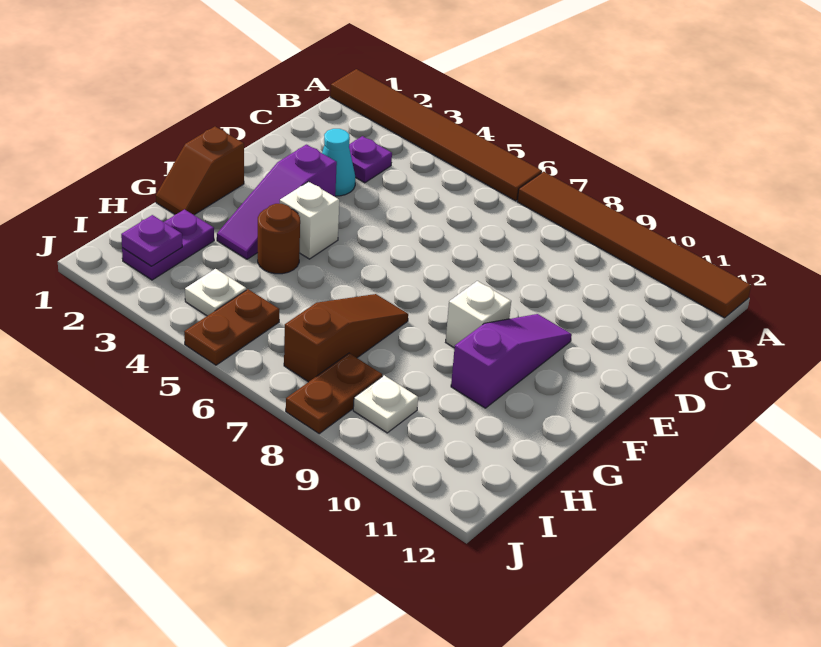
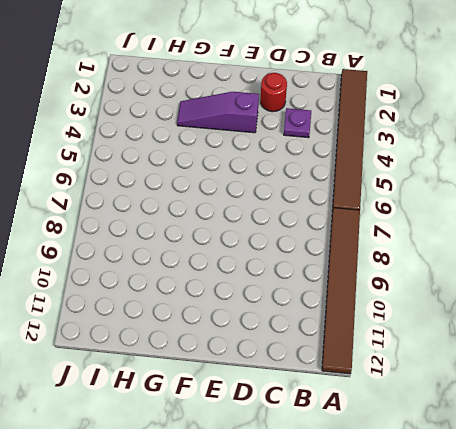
red 1x1 round brick [261,73,287,112] -> none
none -> cyan 1x1 cone [322,129,355,196]
none -> purple 1x3 slope [451,314,572,408]
none -> brown 1x2 slope [156,127,244,215]

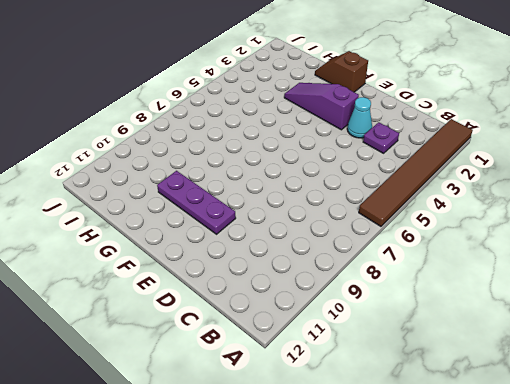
purple 1x3 plate [157,171,236,234] -> purple 1x3 slope [451,314,572,408]
none -> brown 1x6 tile [517,172,751,318]
none -> white 1x1 brick [280,182,339,259]
none -> white 1x1 brick [446,281,511,348]

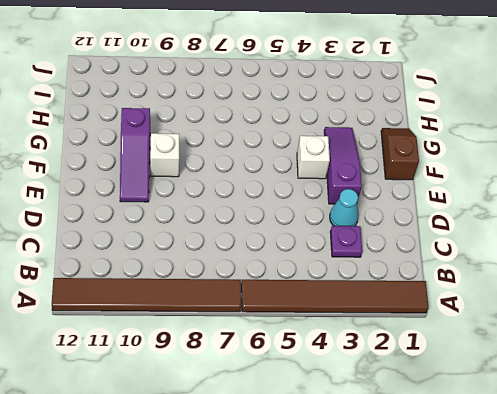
none -> brown 1x1 round brick [258,204,300,274]
none -> brown 1x3 slope [284,294,408,382]
none -> purple 1x2 plate [122,209,214,280]

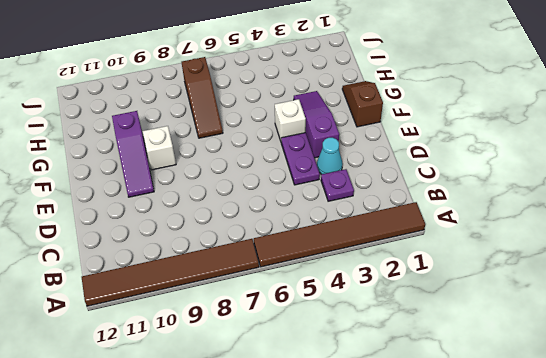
purple 1x2 plate [281,133,320,185] -> purple 1x2 plate moved to [122,209,214,280]
none -> brown 1x1 round brick [258,204,300,274]
none -> white 1x1 plate [185,269,246,316]
none -> brown 1x2 plate [184,289,279,365]

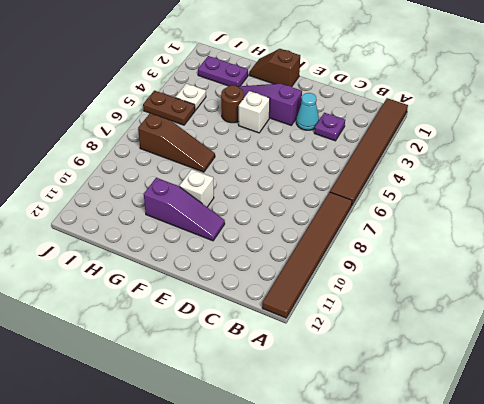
none -> brown 1x2 plate [286,353,382,434]
none -> white 1x1 plate [353,375,418,433]
none -> purple 1x1 plate [121,215,182,266]

